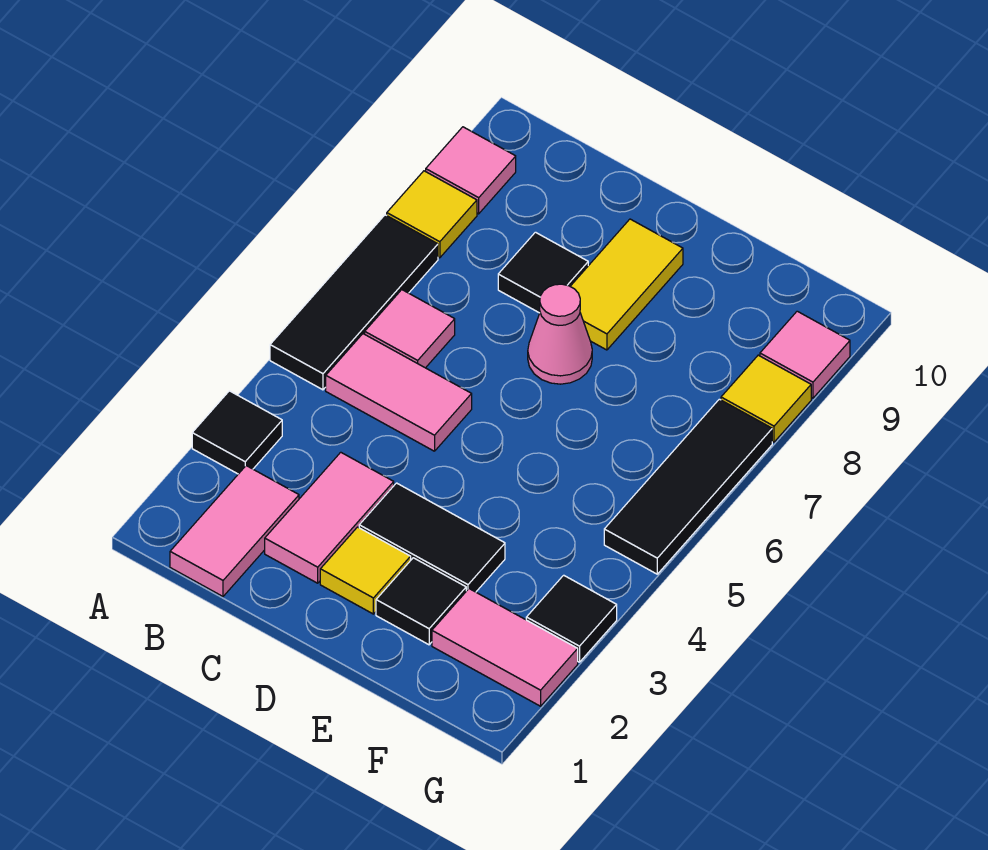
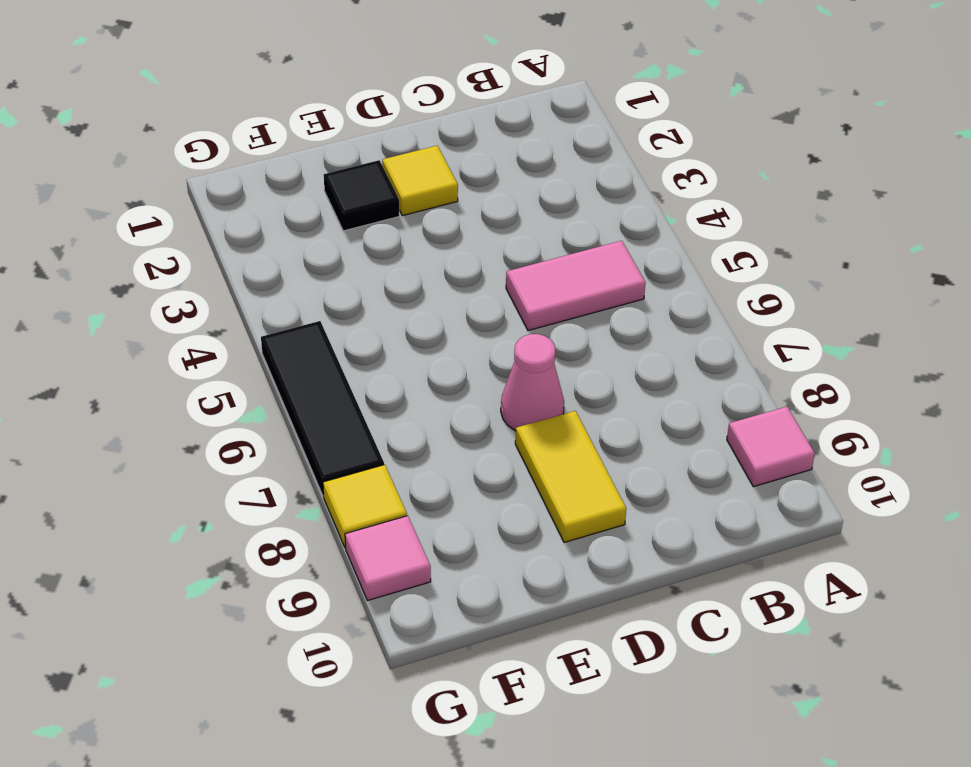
none -> black 1x1 tile [192,391,282,474]
none -> black 1x3 tile [270,215,438,390]
none -> yellow 1x1 tile [387,171,477,258]

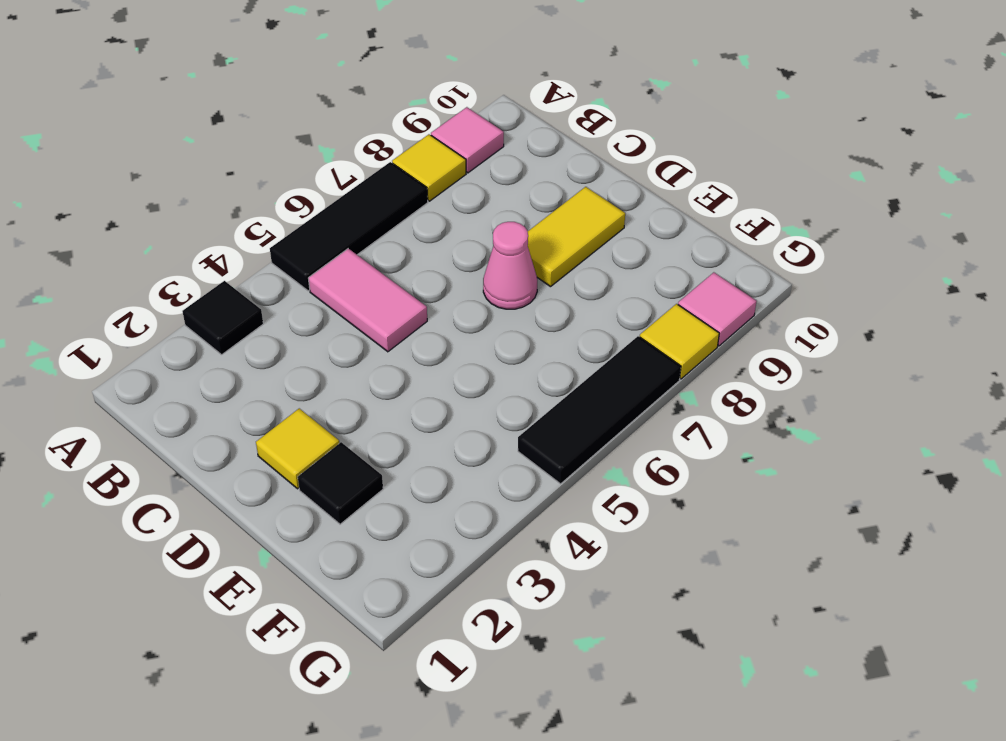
none -> pink 1x2 tile [170,466,299,596]
none -> pink 1x1 tile [365,290,455,368]
none -> pink 1x2 tile [265,452,394,583]

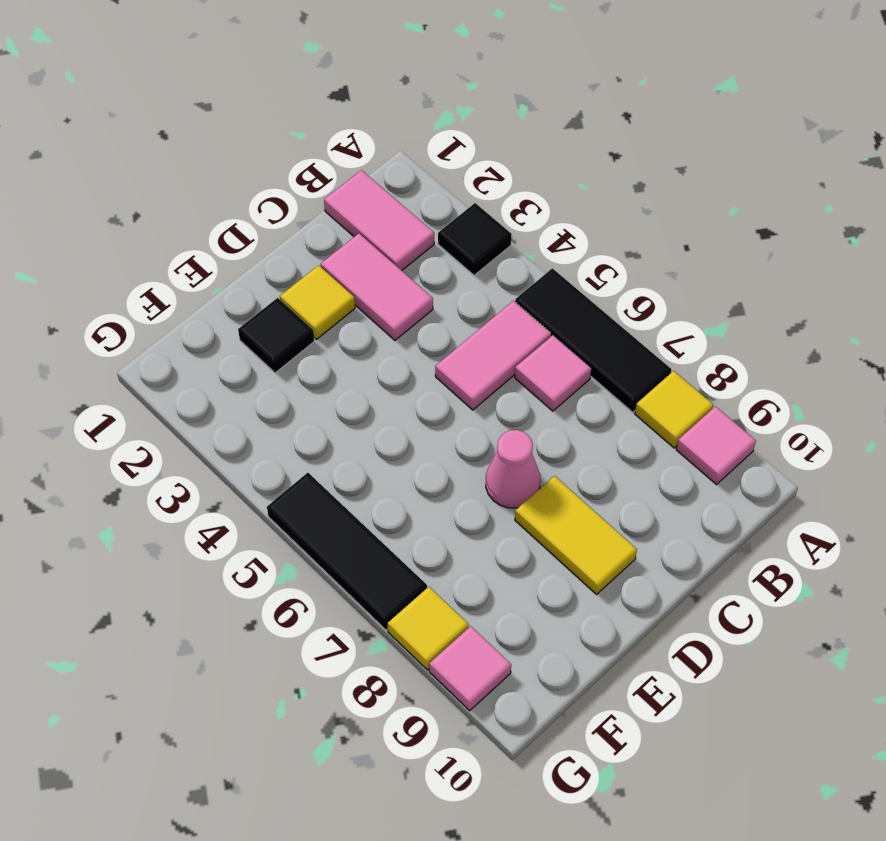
none -> black 1x1 tile [498,232,588,313]
none -> black 1x2 tile [359,483,505,592]
none -> pink 1x2 tile [432,589,578,706]

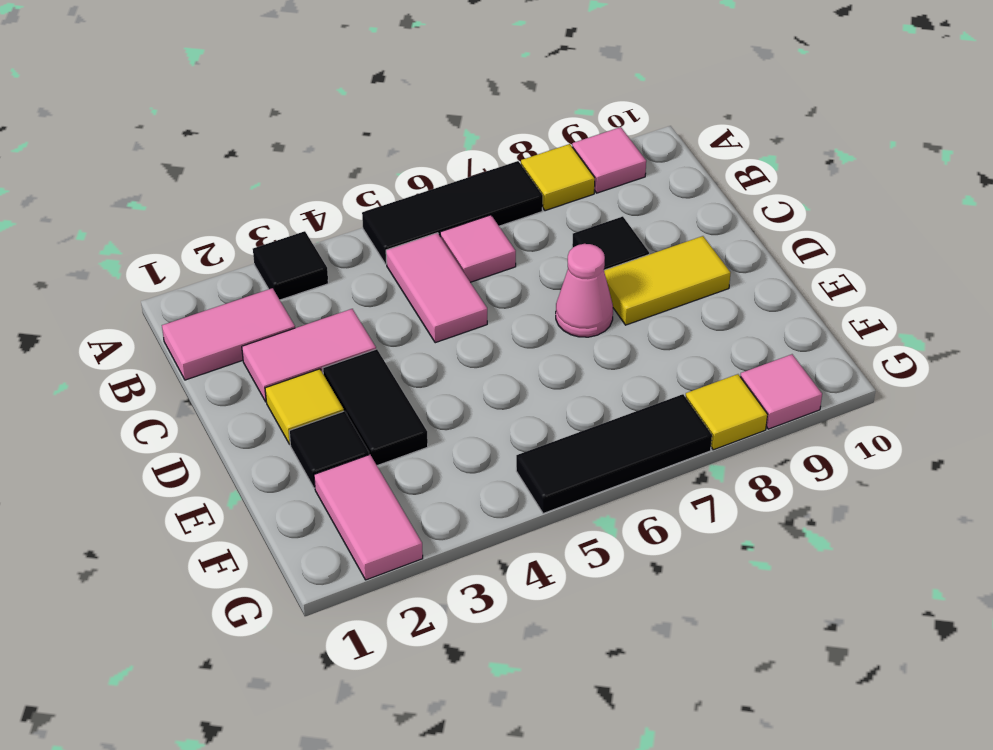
none -> black 1x1 tile [526,575,617,662]

